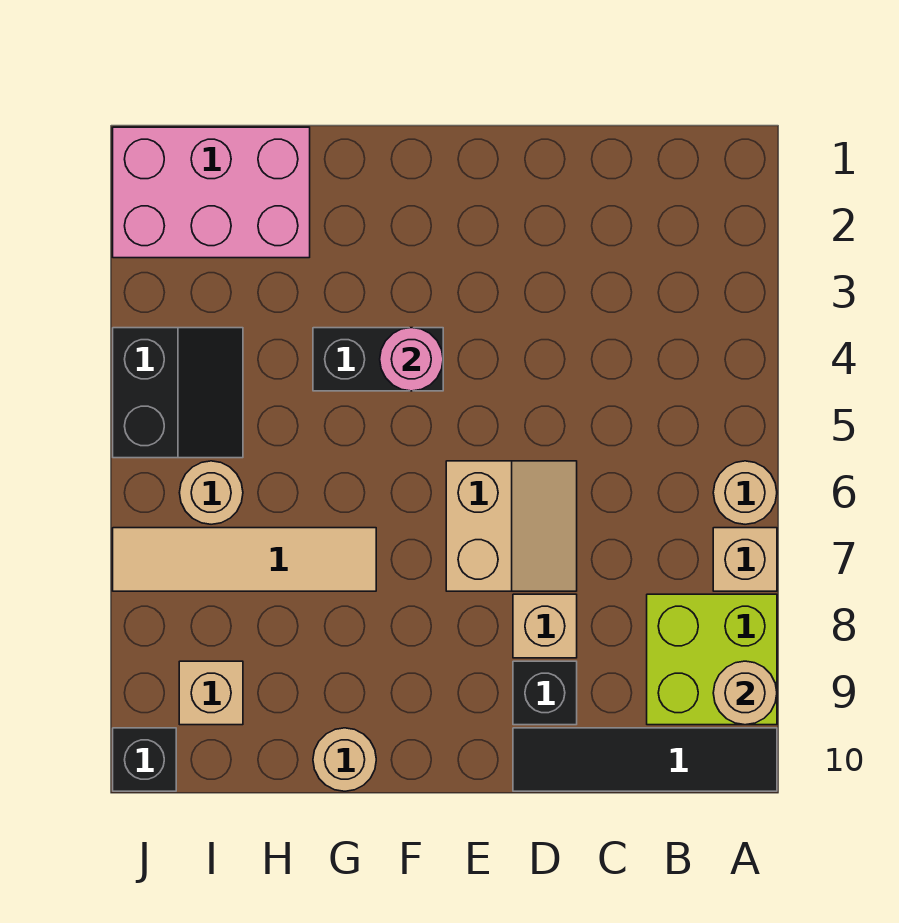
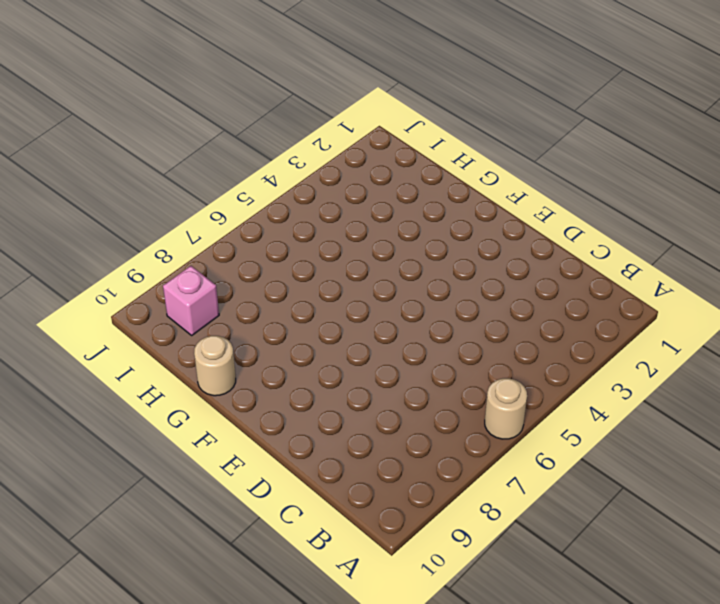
pink 1x1 brick [163,266,219,335] -> tan 1x1 brick [179,661,243,725]
none -> tan 1x1 brick [713,528,777,591]
none -> lime 2x2 brick [647,594,777,725]
none -> black 1x4 tile [513,728,777,791]

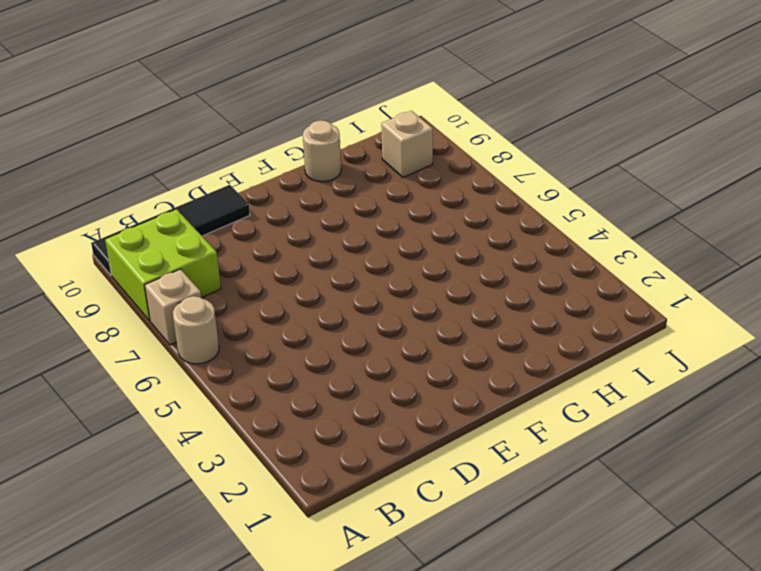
none -> tan 2x2 slope [446,461,577,591]
none -> tan 1x1 brick [513,594,577,658]
none -> black 1x1 brick [513,661,577,725]

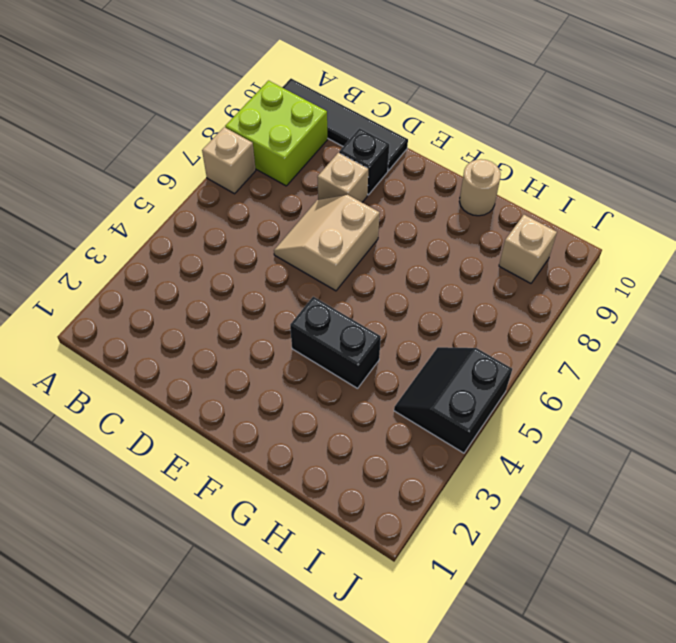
none -> tan 1x1 round brick [713,461,777,524]
none -> tan 1x4 tile [113,528,376,591]
none -> pink 2x3 brick [113,127,310,258]

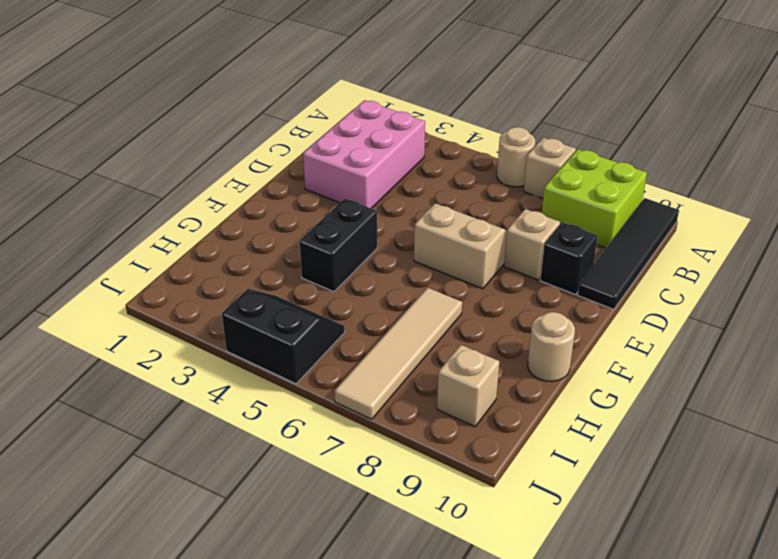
pink 2x3 brick [303,100,425,208] -> pink 2x3 brick moved to [113,127,310,258]
none -> tan 1x1 round brick [179,461,243,524]
none -> black 1x1 brick [113,728,176,791]
none -> tan 1x1 round brick [713,661,777,725]

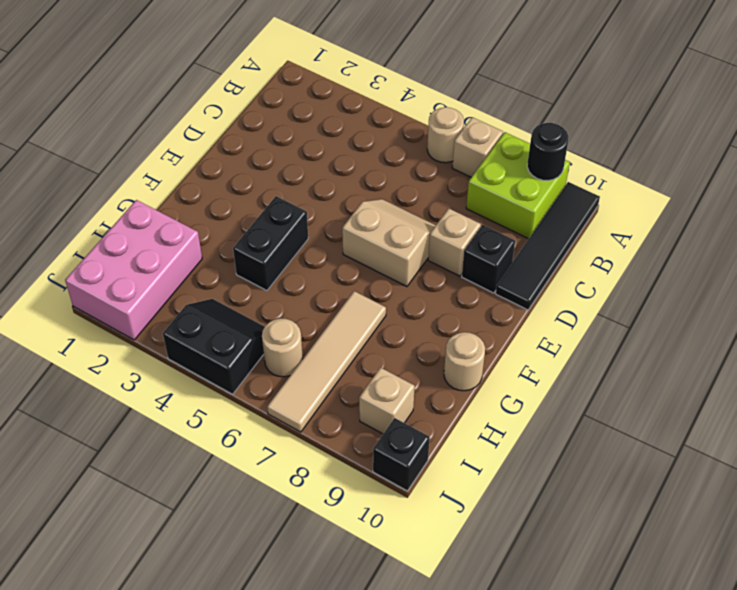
black 1x1 round brick [527,123,569,180] -> tan 1x1 round brick [713,661,777,725]
none -> pink 1x1 round brick [380,328,443,391]

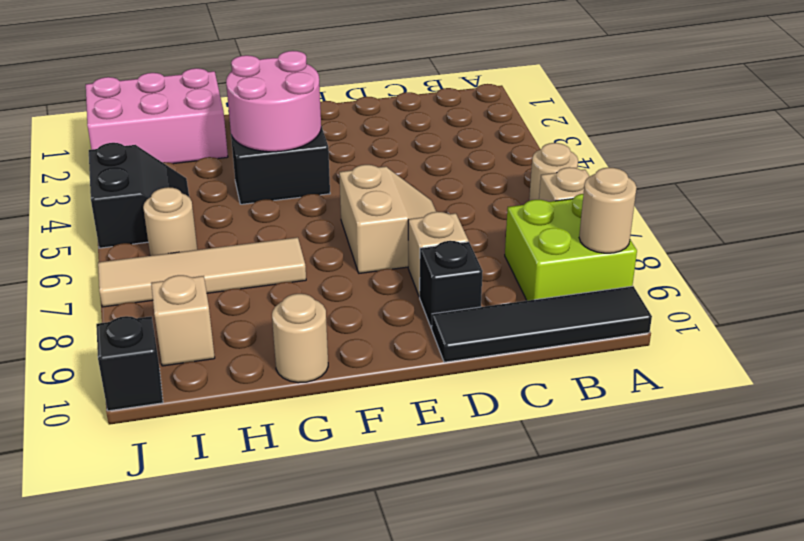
pink 2x2 round brick [226,51,321,152] -> pink 1x1 round brick [380,328,443,391]

